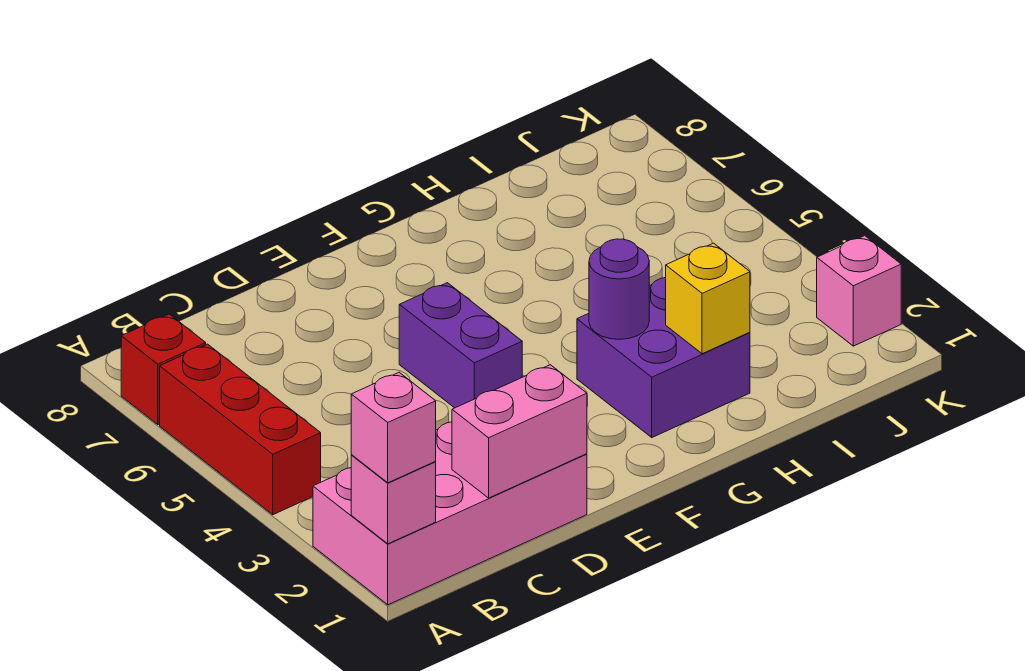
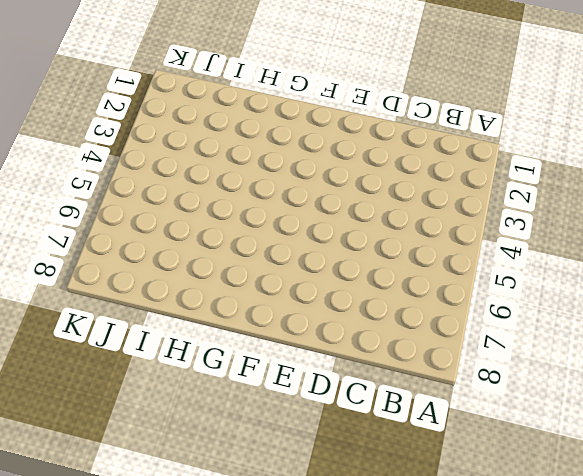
none -> pink 2x4 brick [313,422,587,605]
none -> red 1x3 brick [160,344,321,515]

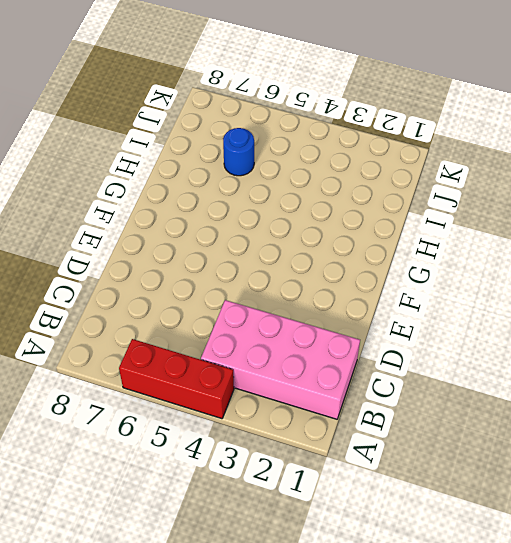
pink 2x4 brick [201,300,360,419] -> pink 2x4 brick turned to [313,422,587,605]
blue 1x1 round brick [223,128,254,176] -> none
none -> red 1x1 brick [121,314,206,424]
none -> purple 1x2 brick [399,283,522,408]

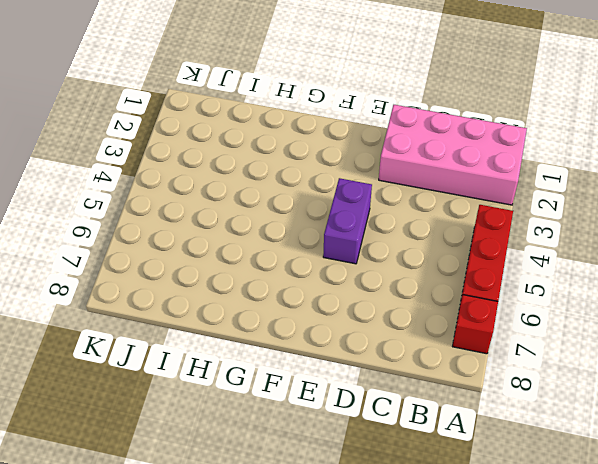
none -> purple 2x2 brick [577,278,750,437]
none -> pink 1x1 brick [817,236,901,346]

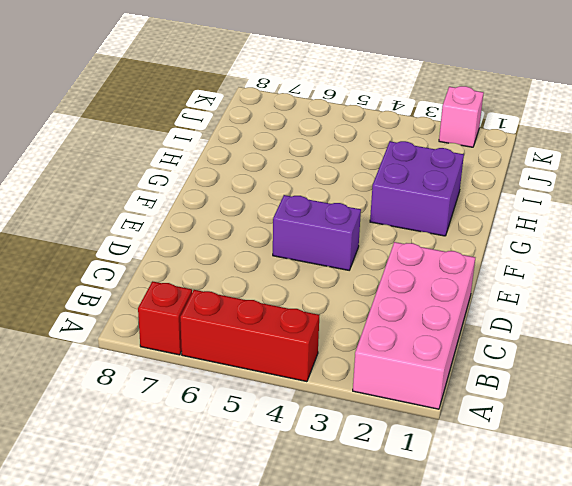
none -> pink 1x1 brick [351,455,436,544]
none -> pink 1x2 brick [452,365,587,498]

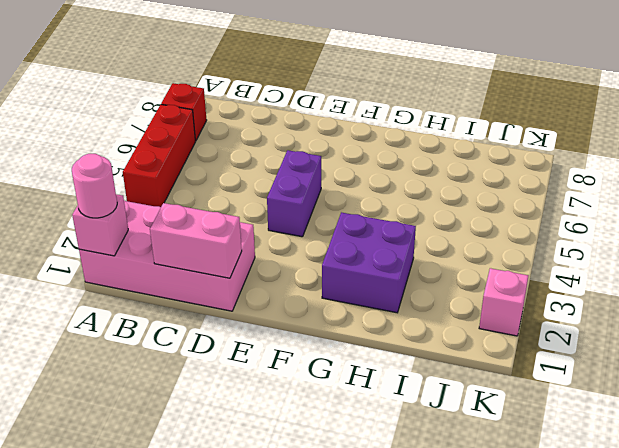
pink 1x1 round brick [72,154,117,218] -> pink 1x1 brick [351,372,436,483]
none -> purple 1x1 round brick [589,239,649,339]
none -> yellow 1x1 brick [666,243,750,354]

